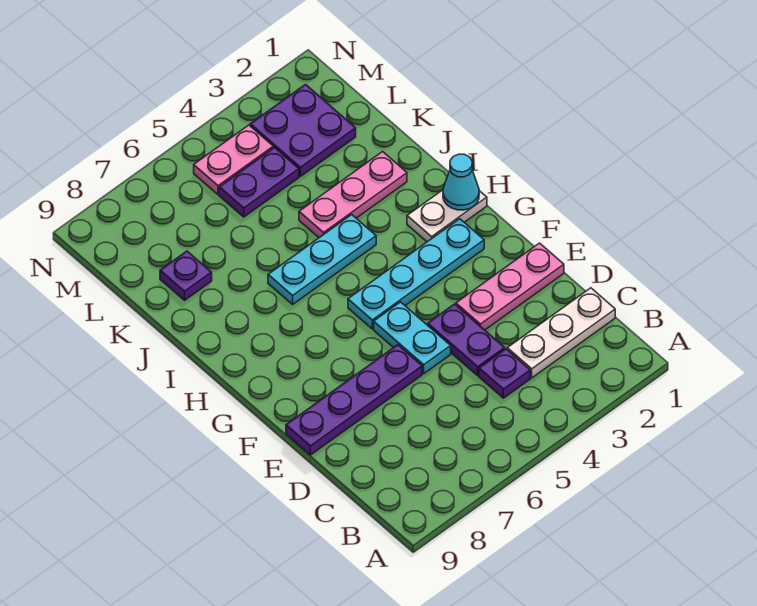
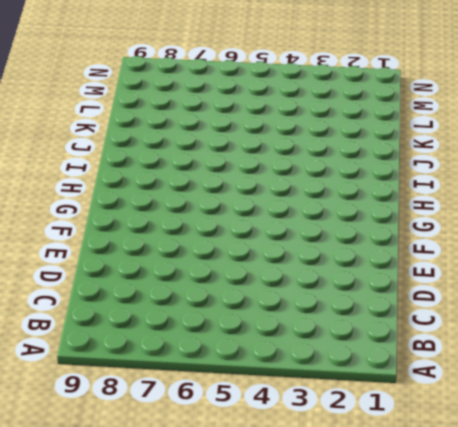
none -> white 1x3 plate [507,288,615,378]
none -> purple 1x1 plate [479,349,530,398]
none -> purple 1x2 plate [428,304,505,376]

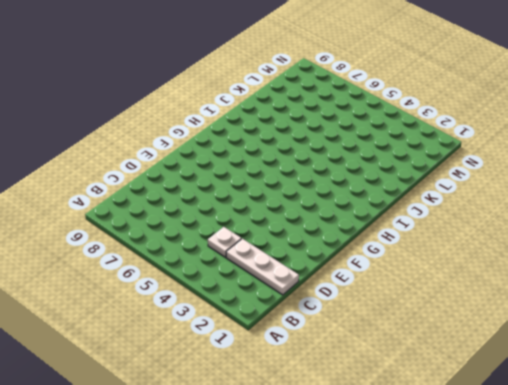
white 1x1 plate [208,227,241,257] -> purple 1x1 plate [479,349,530,398]
none -> purple 1x2 plate [428,304,505,376]
none -> pink 1x3 plate [456,243,564,330]
none -> cyan 1x2 plate [374,302,451,374]

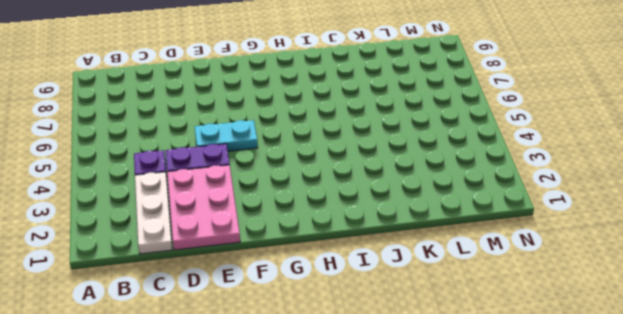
pink 2x3 plate [167,165,240,250] -> pink 1x3 plate [456,243,564,330]
none -> purple 1x4 plate [286,345,422,455]
none -> cyan 1x4 plate [348,219,484,329]
none -> white 1x2 plate [407,190,487,242]

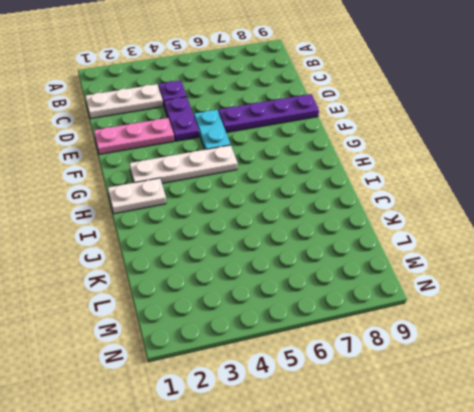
white 1x4 plate [130,145,238,183] -> cyan 1x4 plate [348,219,484,329]
none -> cyan 1x3 plate [268,215,376,304]
none -> pink 1x3 plate [299,152,407,238]
none -> purple 1x1 plate [160,251,212,300]

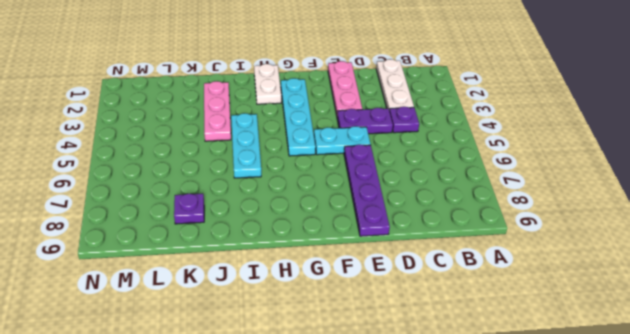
none -> purple 2x2 plate [250,85,356,176]
none -> purple 1x2 plate [219,147,299,217]
none -> pink 1x2 plate [194,125,273,195]

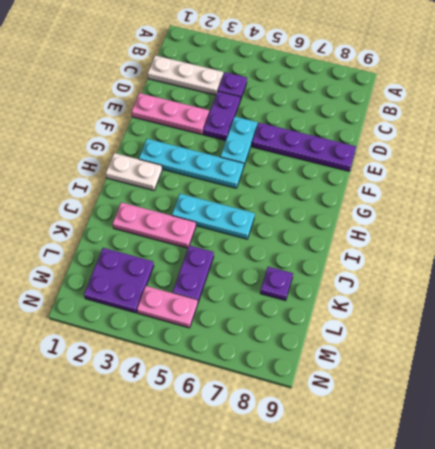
purple 1x2 plate [173,245,214,302] -> purple 1x2 plate turned to [219,147,299,217]
none -> cyan 1x1 cone [443,154,479,210]

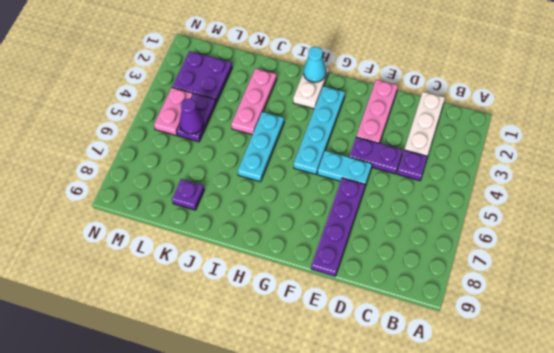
purple 1x1 cone [180,99,203,134] -> none

